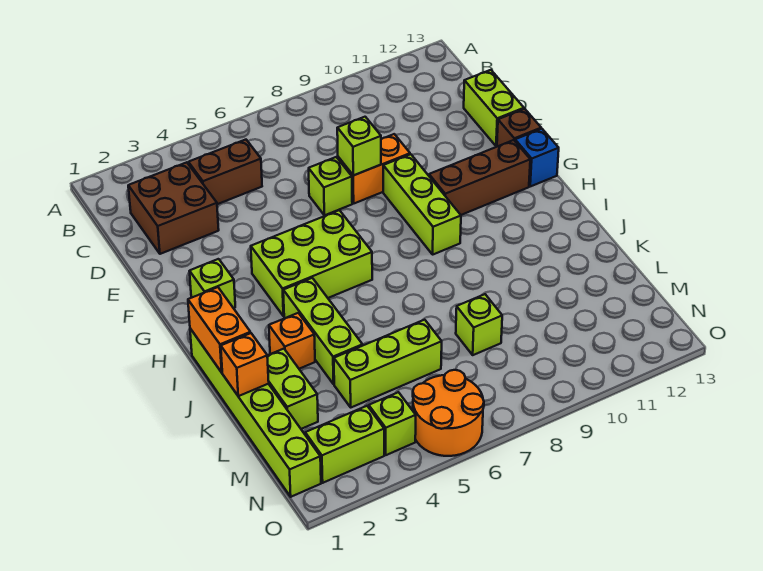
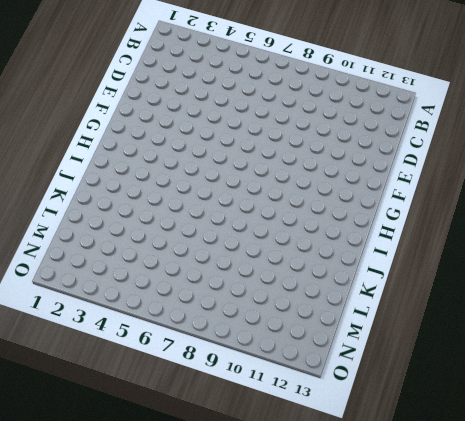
none -> brown 2x2 brick [128,162,219,254]
none -> brown 1x2 brick [188,140,262,204]
none -> lime 1x2 brick [464,70,524,146]

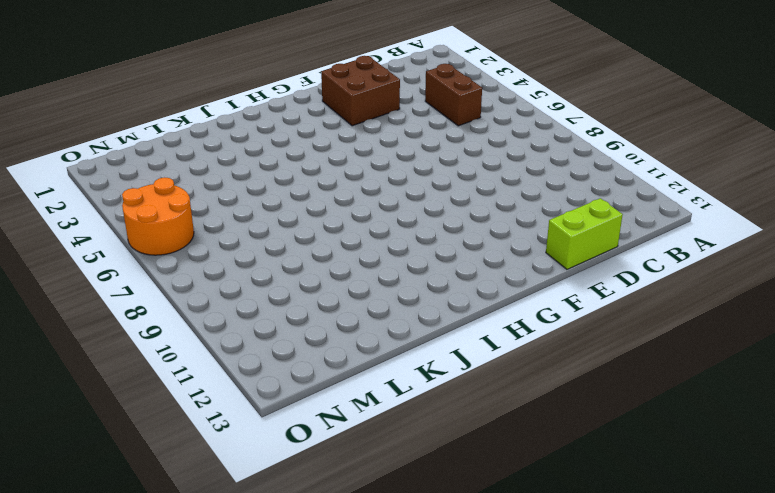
brown 2x2 brick [321,56,400,126] -> brown 2x2 brick moved to [128,162,219,254]
none -> lime 1x1 brick [309,157,352,215]
none -> orange 1x2 brick [338,134,410,203]
none -> lime 1x3 brick [383,154,461,254]

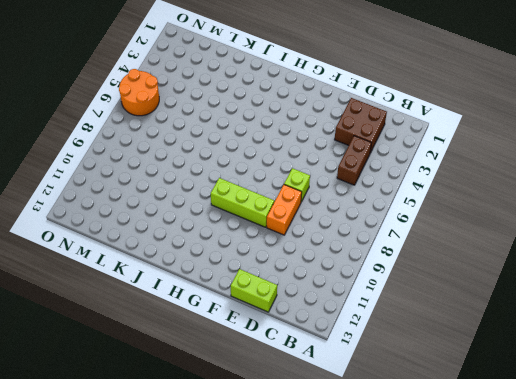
none -> brown 1x1 brick [497,109,541,147]
none -> lime 1x1 brick [190,259,235,308]
none -> lime 2x3 brick [251,210,372,316]

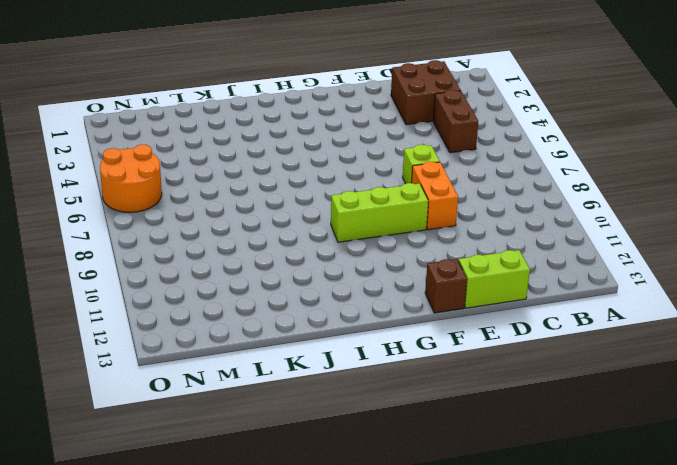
none -> lime 1x1 brick [190,259,235,308]
none -> lime 2x3 brick [251,210,372,316]
none -> brown 1x3 brick [429,140,530,215]

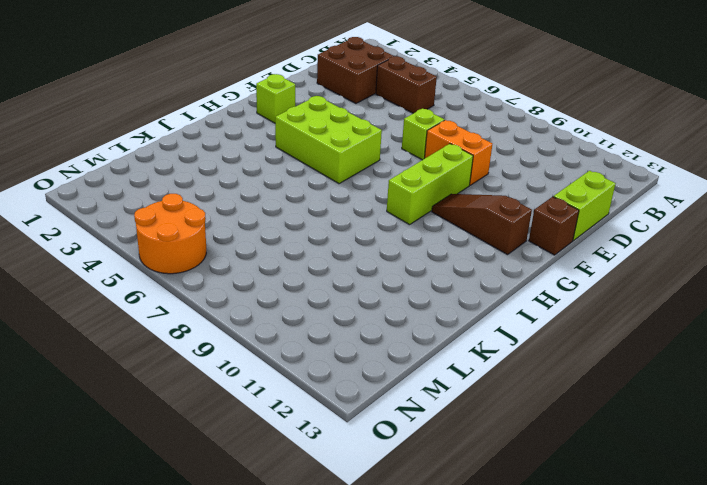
brown 1x3 slope [432,194,532,255] -> brown 1x3 brick [429,140,530,215]
none -> blue 1x1 brick [515,129,559,186]
none -> lime 1x6 brick [190,329,321,497]
none -> lime 1x3 brick [283,278,363,384]

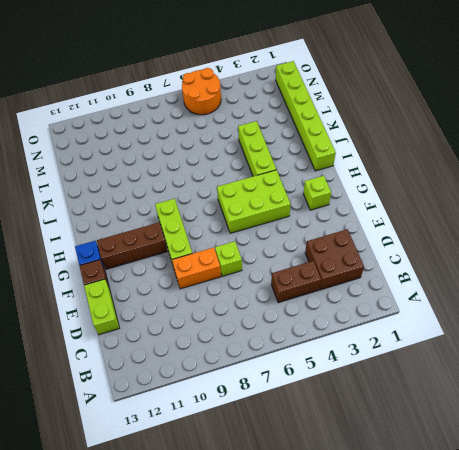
none -> orange 1x1 brick [269,313,315,369]
none -> lime 1x2 brick [267,349,318,429]
none -> lime 1x3 brick [334,320,442,407]

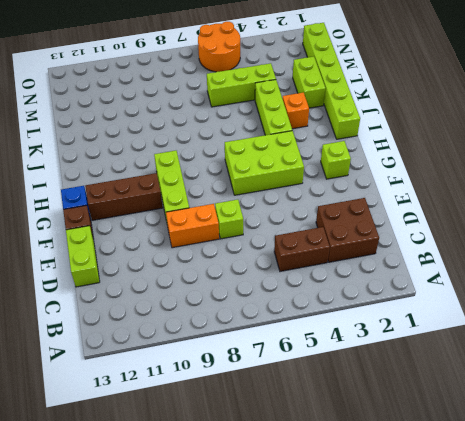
none -> lime 1x1 brick [456,294,502,355]
none -> lime 1x2 brick [305,406,384,483]
none -> lime 1x1 brick [369,392,416,455]

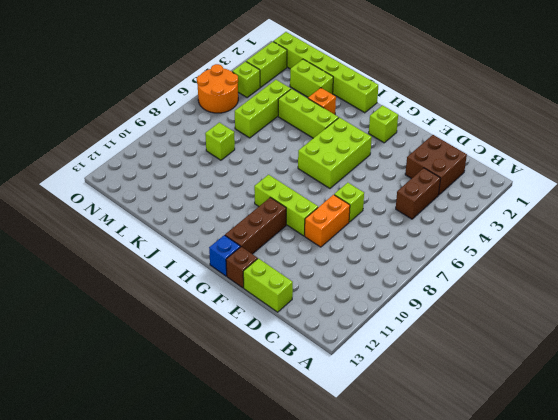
none -> lime 1x1 brick [337,117,381,175]
none -> orange 1x2 brick [188,287,250,372]
none -> orange 1x1 brick [221,333,269,396]

